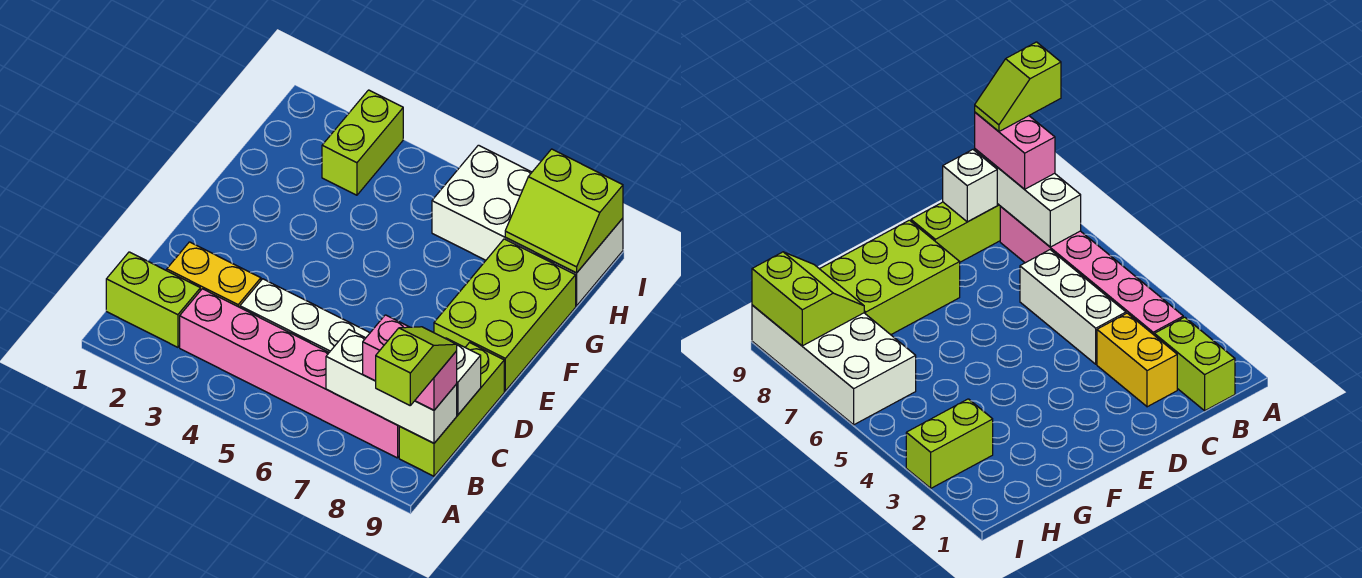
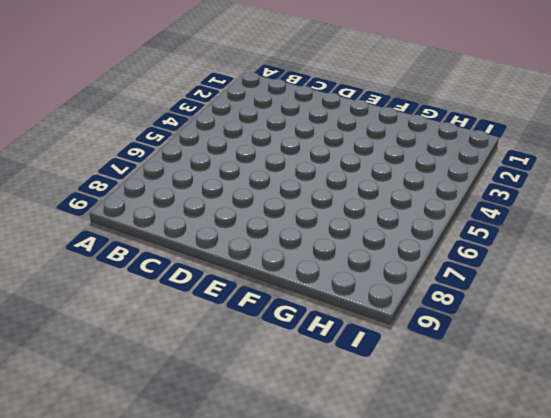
none -> lime 1x2 brick [106,252,200,347]
none -> pink 1x6 brick [180,289,399,458]
none -> lime 1x3 brick [399,343,504,476]

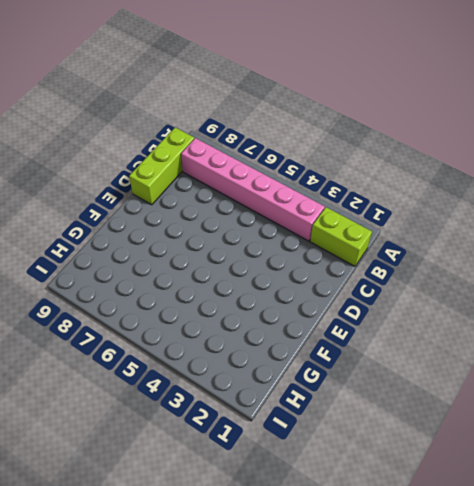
none -> yellow 1x2 brick [167,242,261,307]
none -> white 1x3 brick [240,279,370,352]
none -> lime 2x3 brick [434,239,576,391]

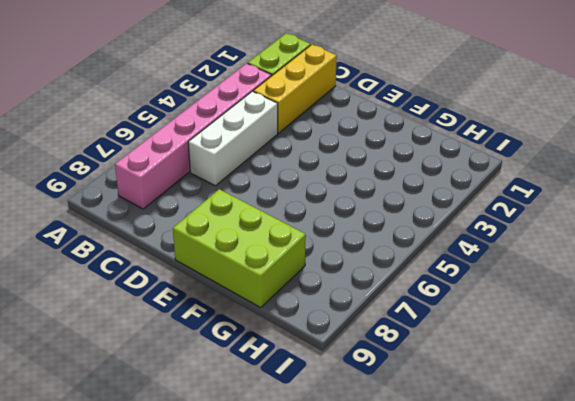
yellow 1x3 brick [253,45,337,133] -> yellow 1x2 brick [167,242,261,307]
none -> lime 1x3 brick [399,343,504,476]
none -> lime 1x2 brick [322,90,403,195]
none -> white 2x4 brick [432,145,623,306]

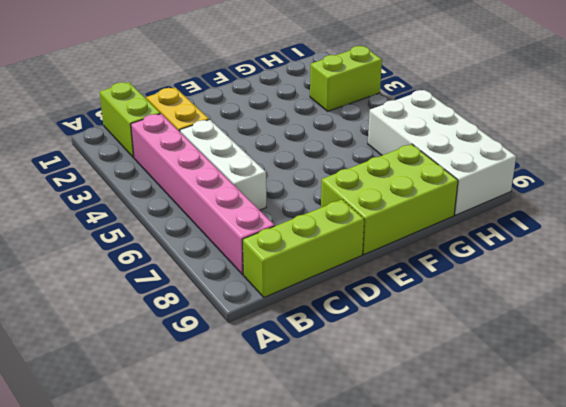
none -> white 1x3 brick [326,330,457,443]
none -> white 1x1 brick [445,338,481,415]
none -> lime 2x2 slope [505,149,623,273]

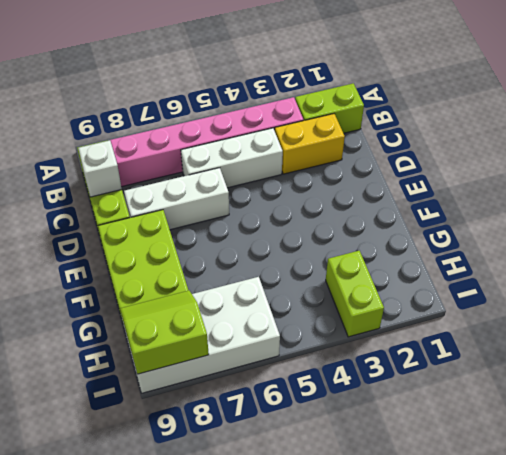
white 1x3 brick [124,168,229,230] -> white 1x3 brick moved to [326,330,457,443]
none -> pink 1x2 brick [363,315,457,410]
none -> lime 1x2 slope [376,327,457,405]

